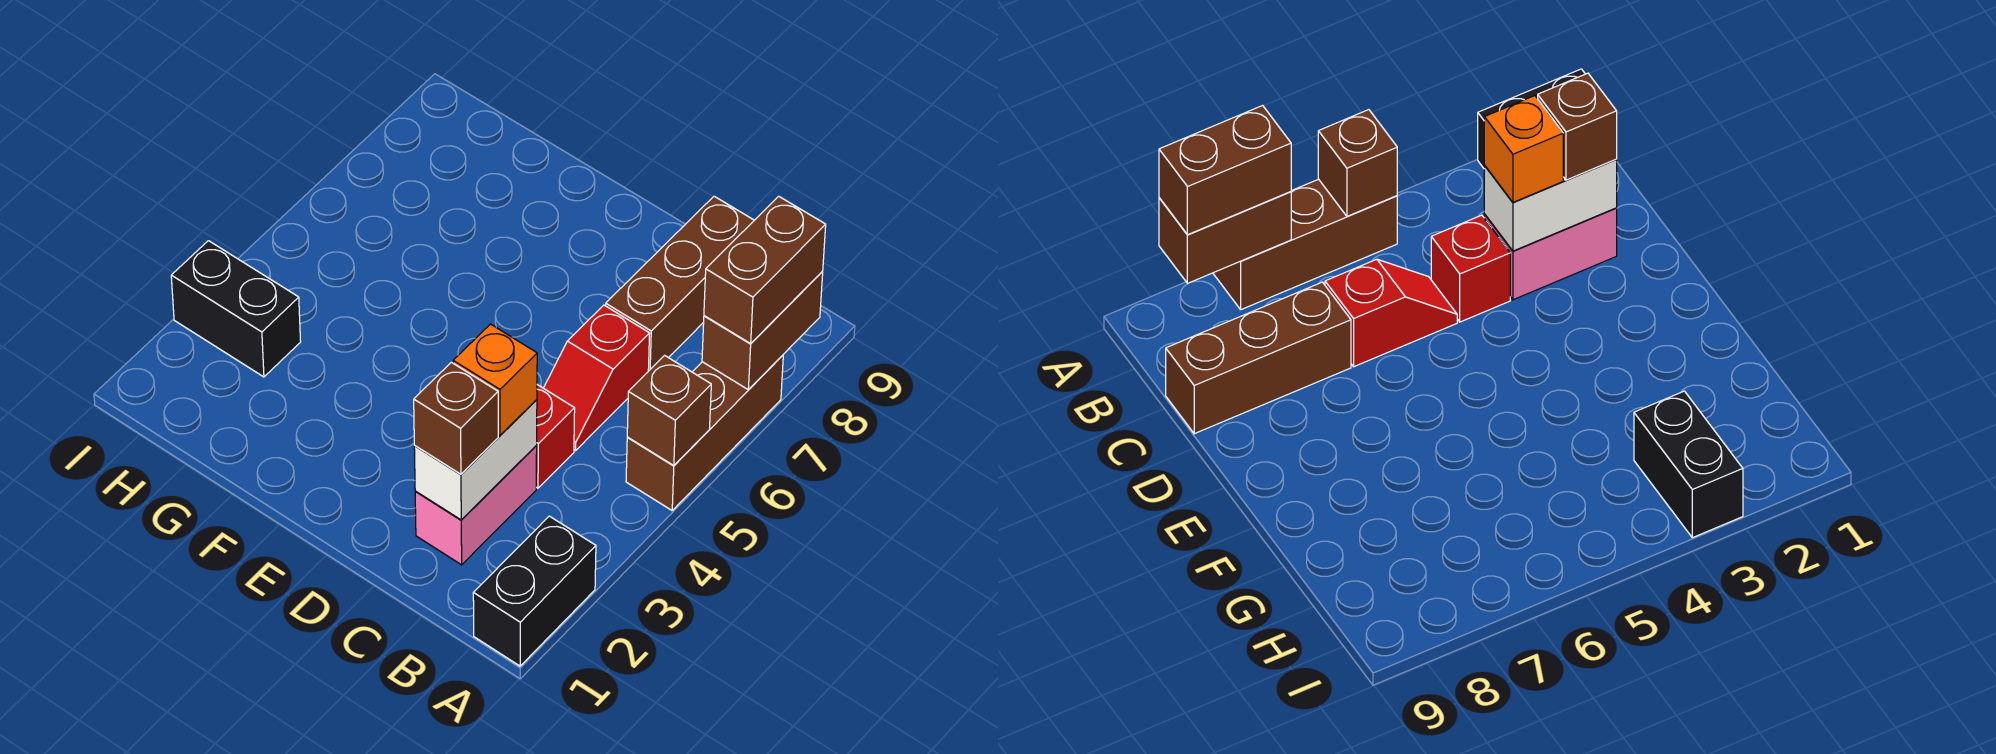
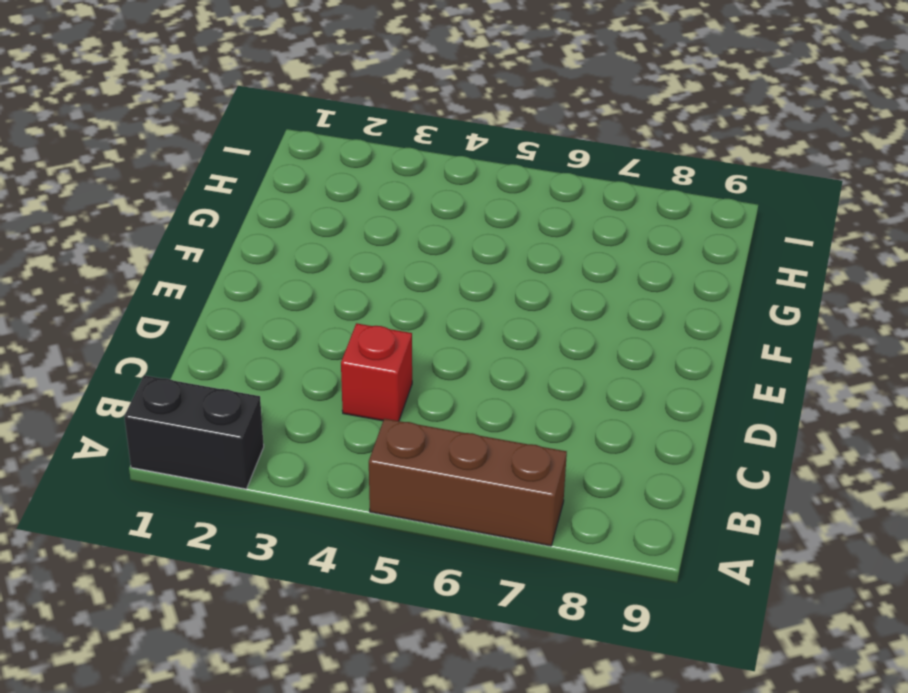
none -> pink 1x2 brick [415,446,537,565]
none -> red 1x2 slope [544,305,650,450]
none -> brown 1x3 brick [606,196,754,371]

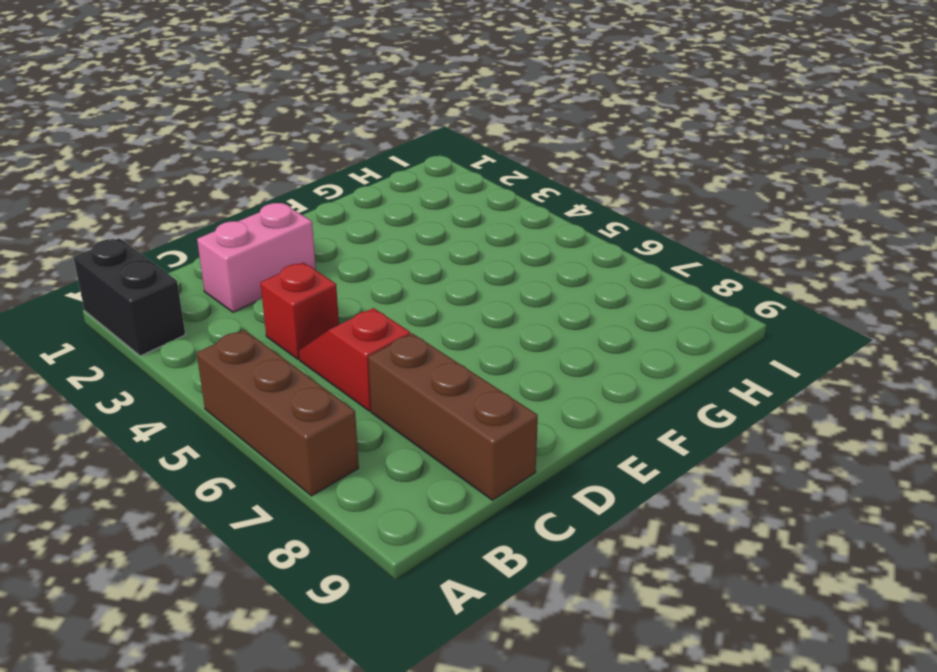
pink 1x2 brick [197,203,316,312] -> pink 1x2 brick turned to [415,446,537,565]
none -> black 1x2 brick [171,241,301,377]
none -> brown 1x1 brick [627,355,711,466]
none -> brown 1x2 brick [702,272,823,390]

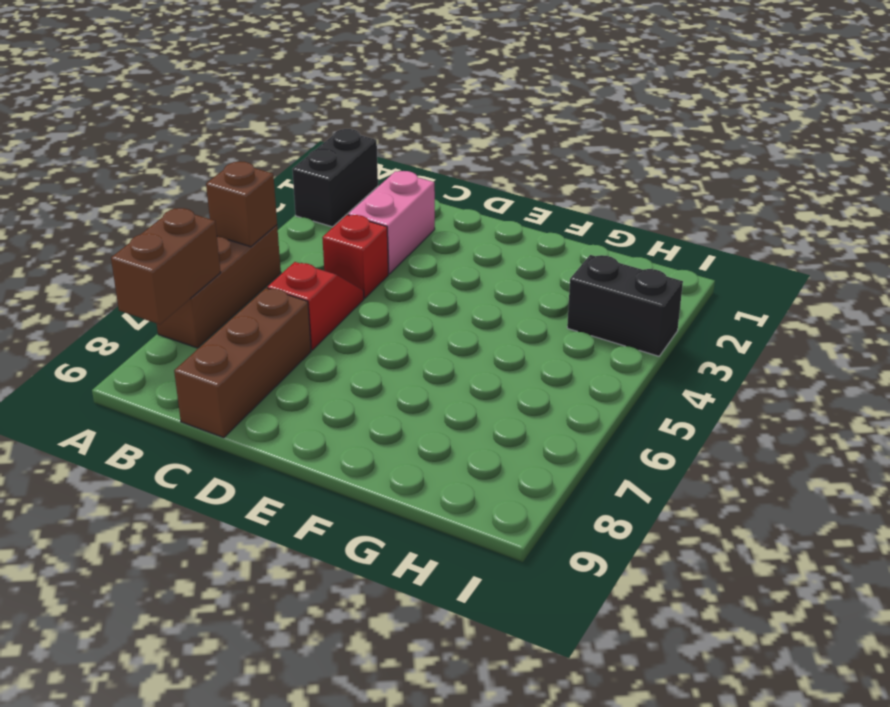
none -> white 1x2 brick [414,400,537,520]
none -> brown 1x2 brick [704,196,826,343]
none -> brown 1x1 brick [414,362,498,474]

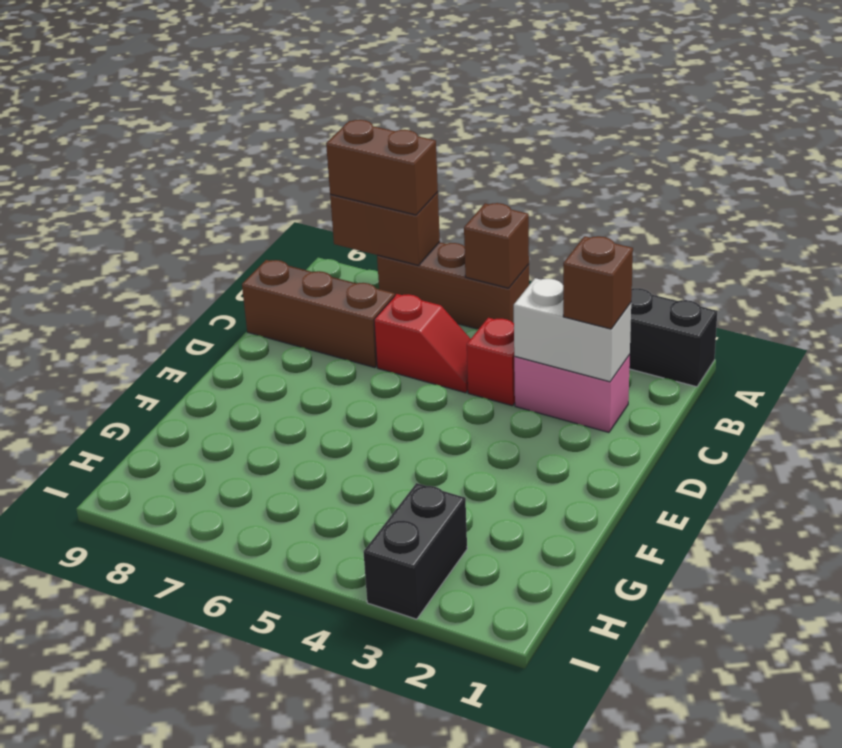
none -> orange 1x1 brick [453,324,537,435]

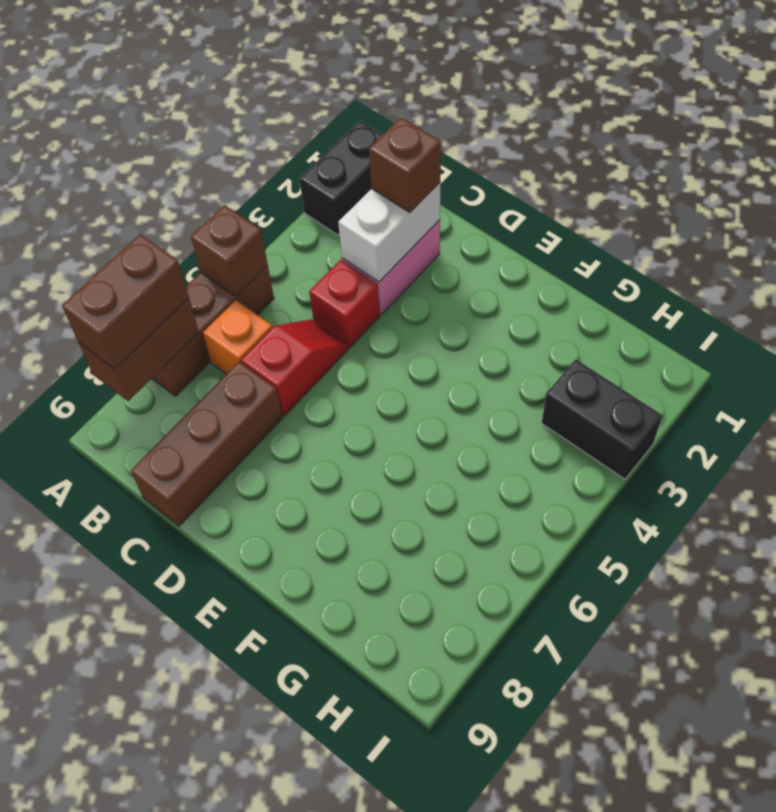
orange 1x1 brick [203,300,272,374] -> orange 1x1 brick moved to [453,324,537,435]

